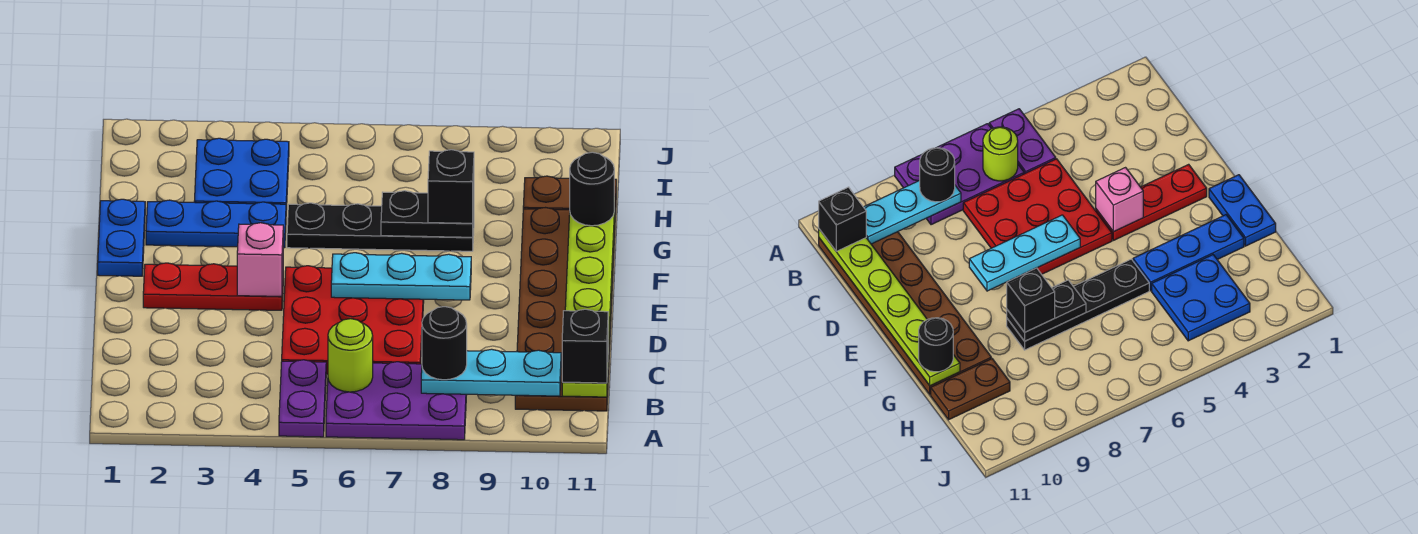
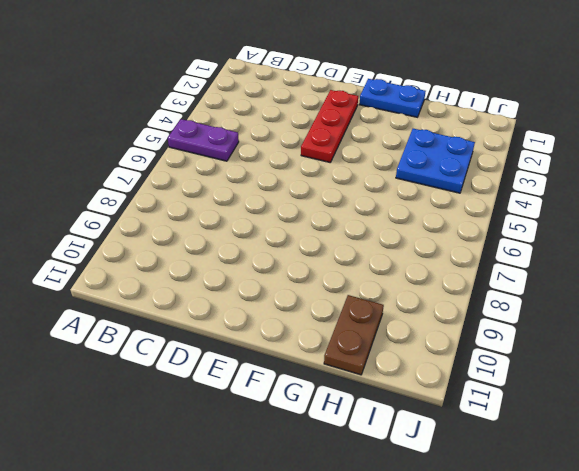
none -> purple 2x3 plate [326,362,467,440]
none -> brown 2x6 plate [515,208,615,411]
none -> red 3x3 plate [282,266,424,374]

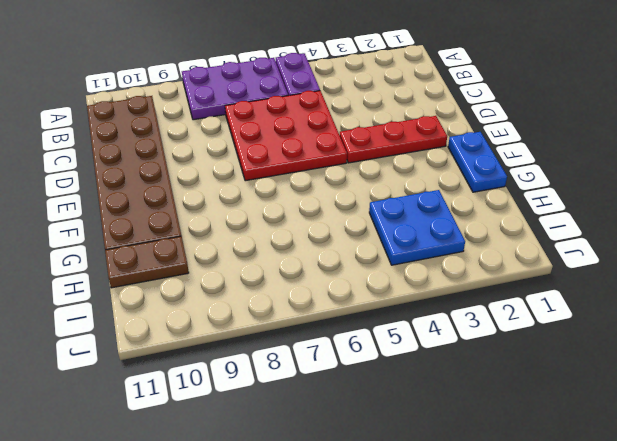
none -> blue 1x3 plate [146,200,286,248]
none -> black 1x4 plate [287,203,474,251]
none -> lime 1x1 round brick [328,319,373,392]

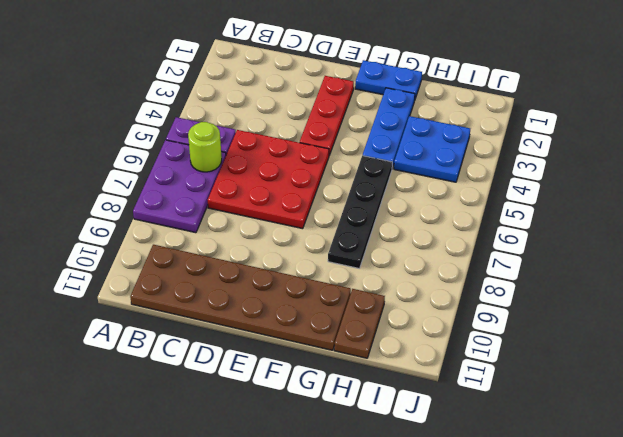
none -> cyan 1x3 plate [421,349,561,396]
none -> lime 1x6 plate [562,197,615,397]
none -> pink 1x1 brick [237,223,283,296]

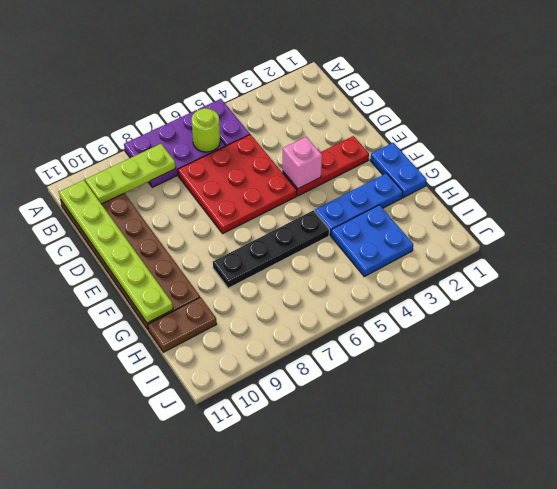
lime 1x3 plate [85,144,176,204] -> cyan 1x3 plate [421,349,561,396]
none -> cyan 1x3 plate [331,253,471,300]
none -> black 1x2 plate [381,191,474,237]
none -> black 1x1 round brick [422,307,467,380]

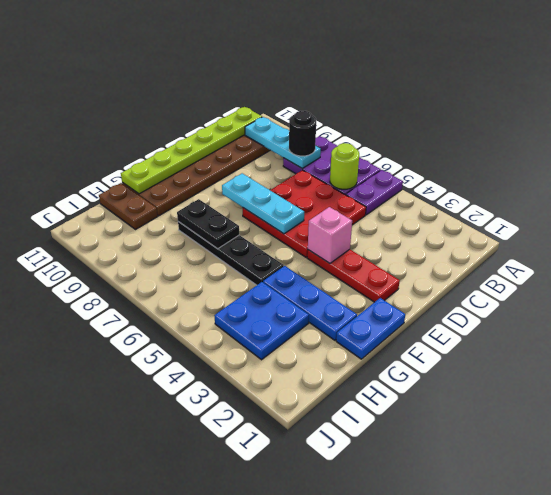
none -> black 1x1 brick [562,309,608,383]
none -> black 1x1 brick [428,150,474,223]
none -> black 1x1 round brick [570,152,614,226]

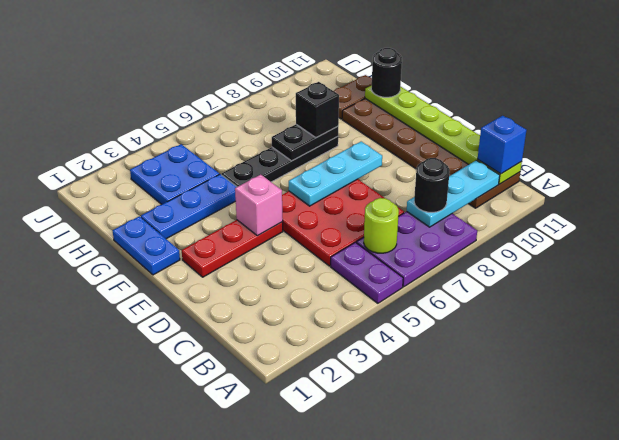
blue 1x1 brick [478,116,526,174] -> black 1x1 brick [562,309,608,383]

